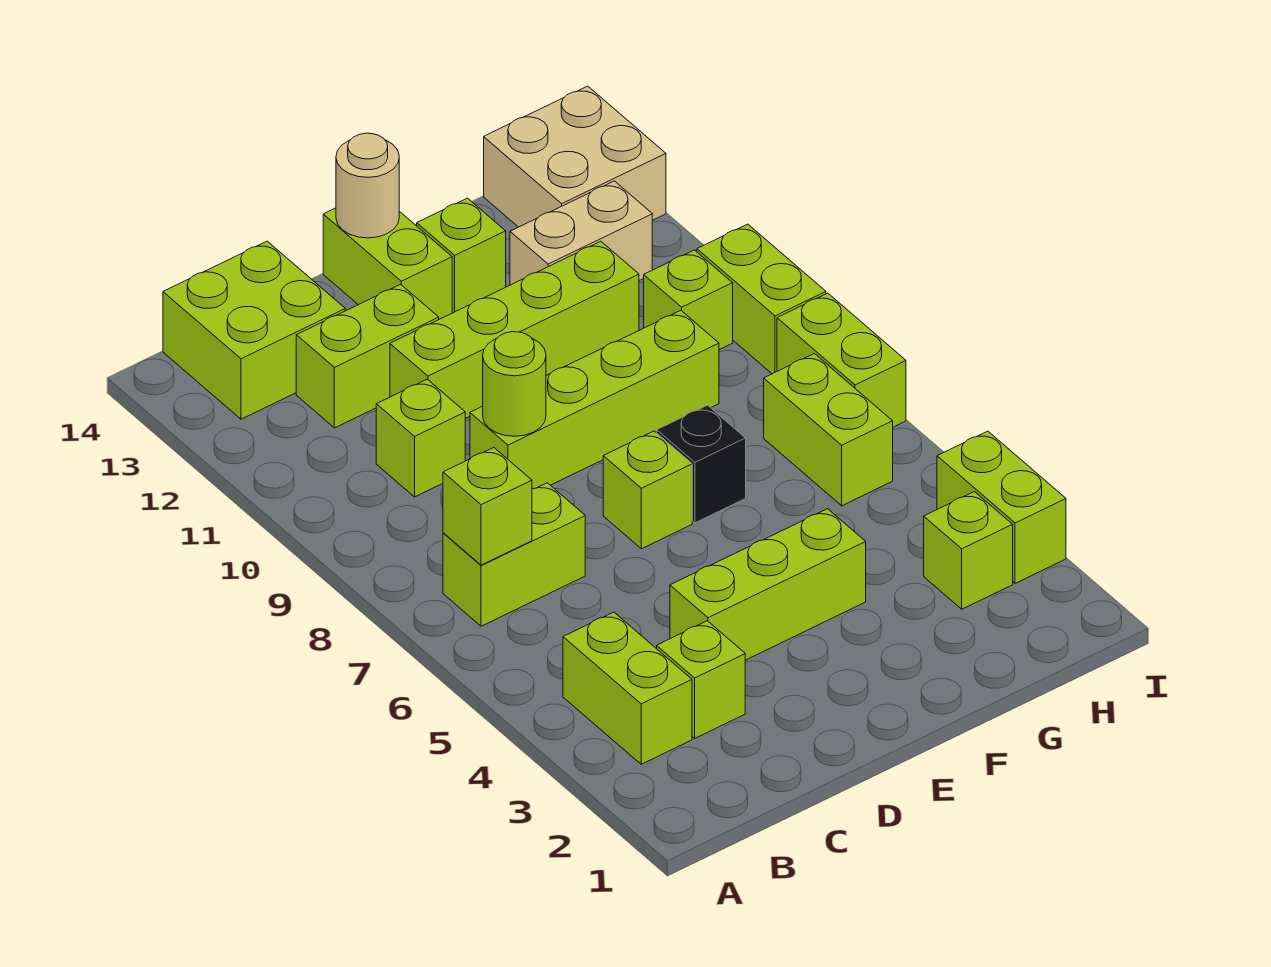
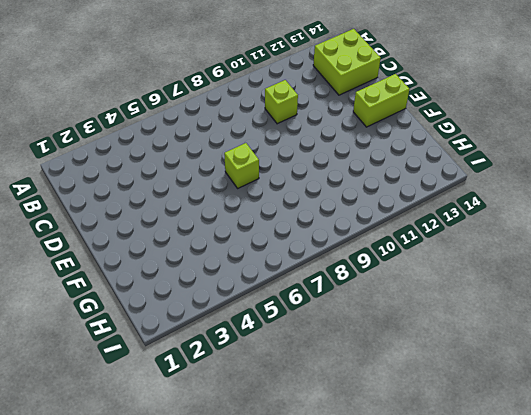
none -> lime 1x2 brick [563,612,692,764]
none -> lime 1x2 brick [443,483,585,626]
none -> lime 1x1 brick [657,621,745,738]

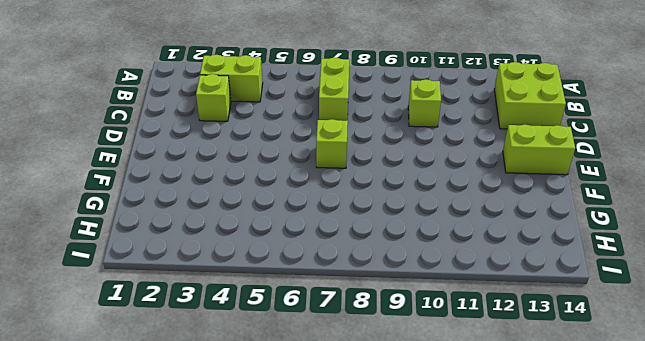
none -> lime 1x2 brick [296,284,439,428]
none -> lime 1x3 brick [670,509,866,660]
none -> lime 1x4 brick [470,311,719,489]

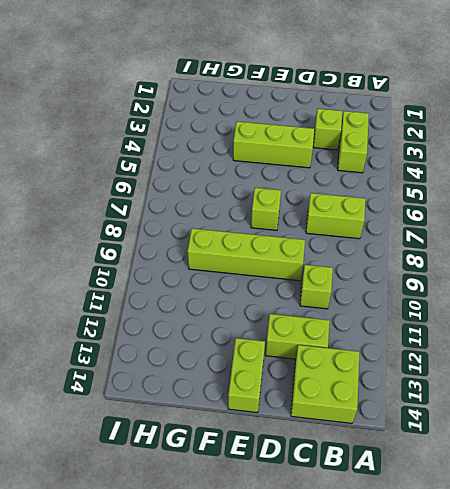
none -> lime 1x4 brick [390,241,639,419]
none -> black 1x1 brick [657,405,746,523]
none -> lime 1x1 brick [417,198,506,313]

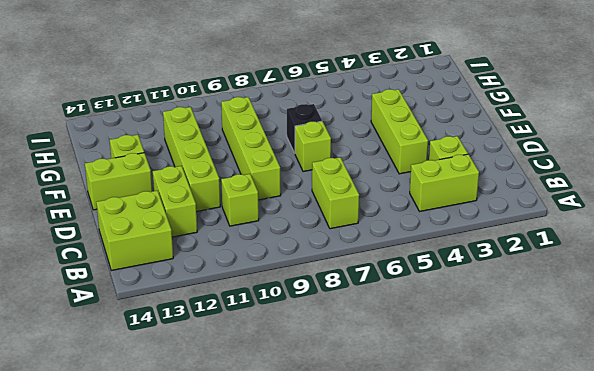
none -> tan 1x2 brick [510,181,652,285]
none -> lime 1x1 brick [924,492,1013,609]
none -> lime 1x2 brick [764,354,893,506]

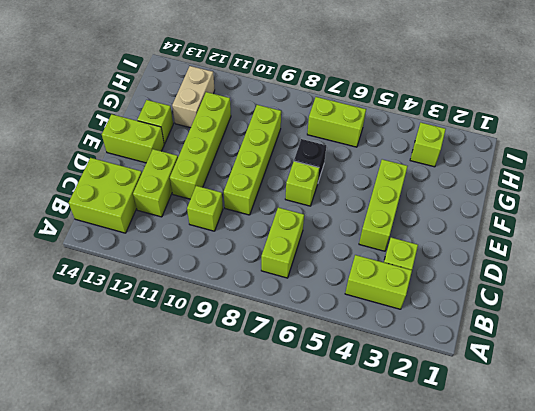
none -> lime 1x1 brick [644,250,733,350]
none -> tan 2x2 brick [484,86,666,227]
none -> lime 1x2 brick [937,431,1066,583]

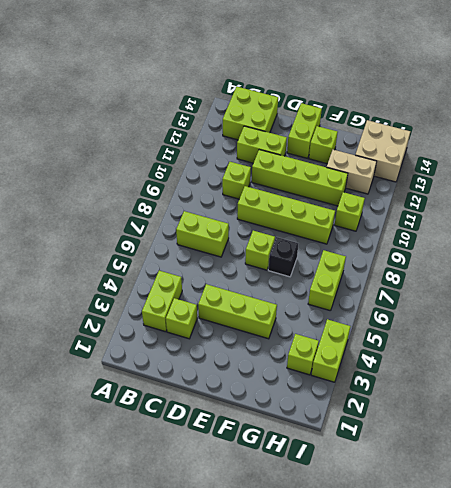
none -> lime 1x2 brick [777,293,906,427]
none -> lime 1x2 brick [697,224,826,374]
none -> lime 1x1 brick [443,448,532,565]

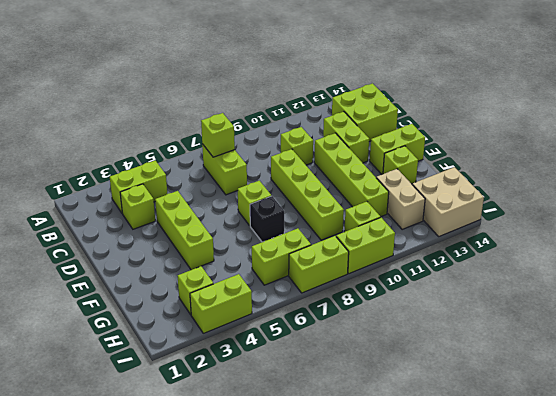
none -> lime 1x1 round brick [483,332,546,436]
none -> tan 1x1 round brick [336,133,399,238]

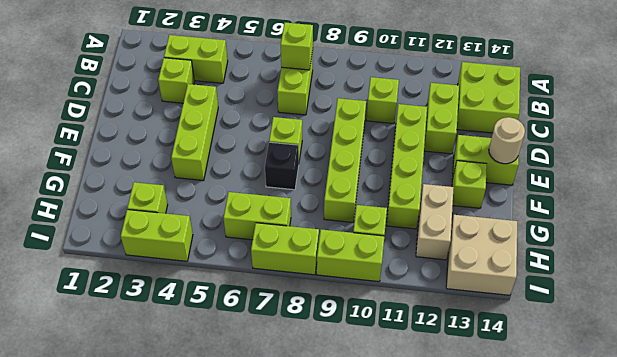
none -> lime 1x1 round brick [483,332,546,436]

